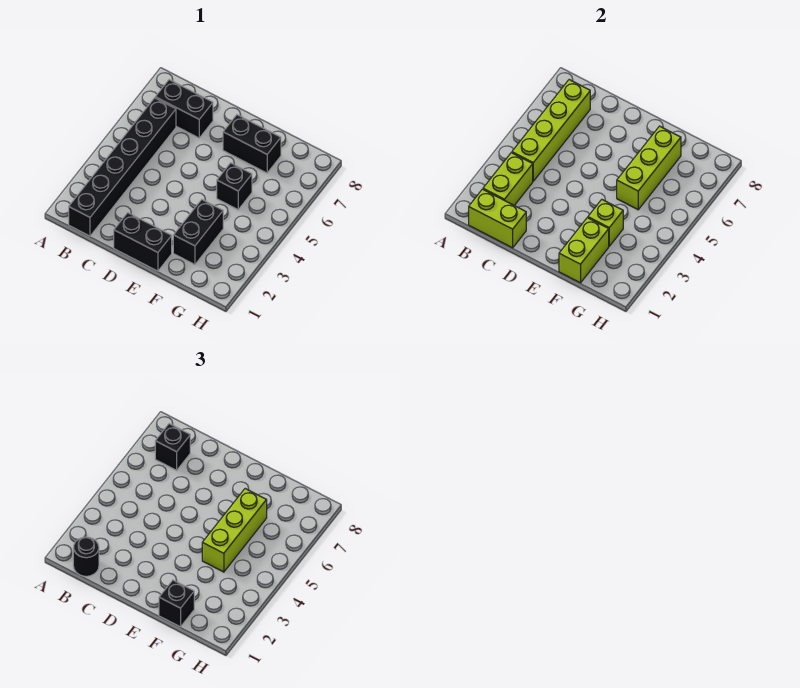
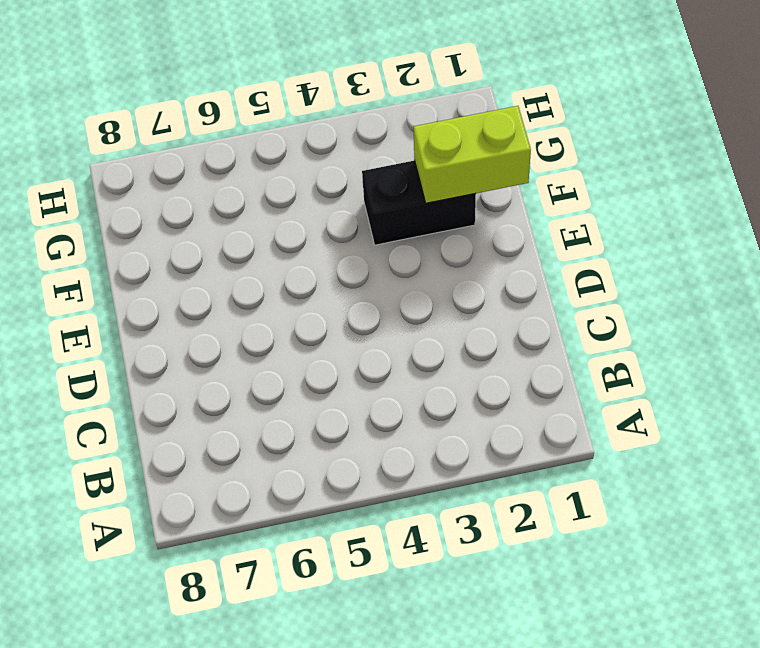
none -> black 1x6 brick [69,98,176,236]
none -> black 1x2 brick [155,80,213,138]
none -> black 1x2 brick [114,213,172,271]

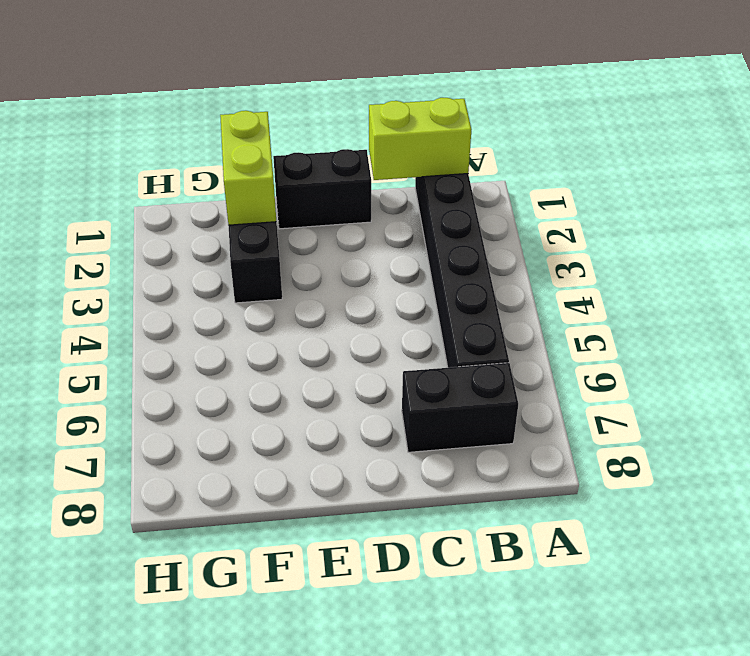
none -> black 1x2 brick [223,115,281,173]
none -> black 1x1 brick [217,163,252,210]
none -> lime 1x2 brick [483,153,533,205]

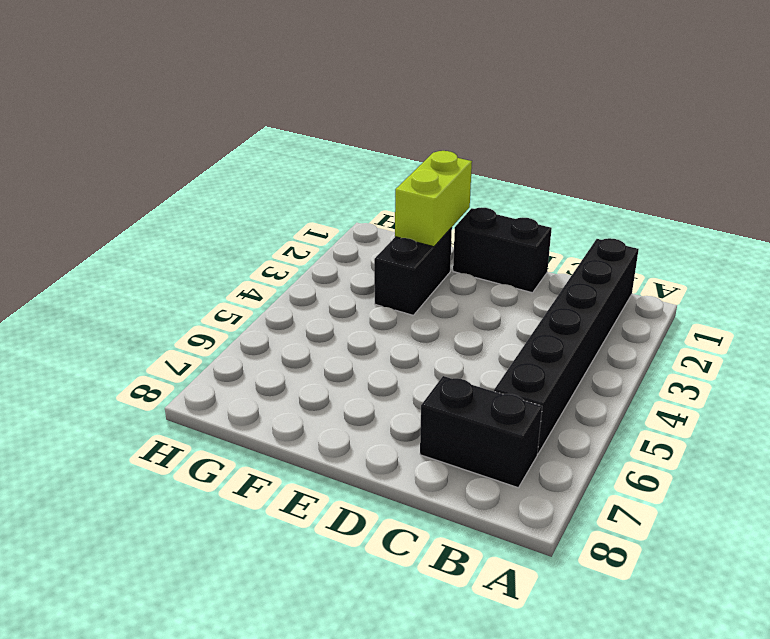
none -> black 1x2 brick [223,115,281,173]
none -> black 1x1 brick [217,163,252,210]
none -> lime 1x2 brick [469,189,526,248]

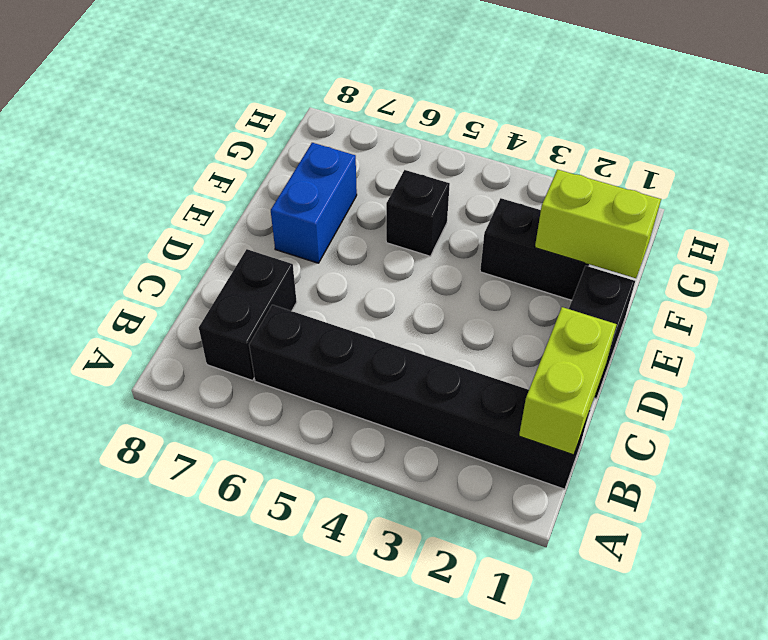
blue 1x2 brick [271,143,357,263] -> black 1x2 brick [223,115,281,173]
none -> lime 1x2 brick [483,153,533,205]
none -> lime 1x4 brick [512,80,590,181]
none -> lime 1x1 brick [588,200,623,246]

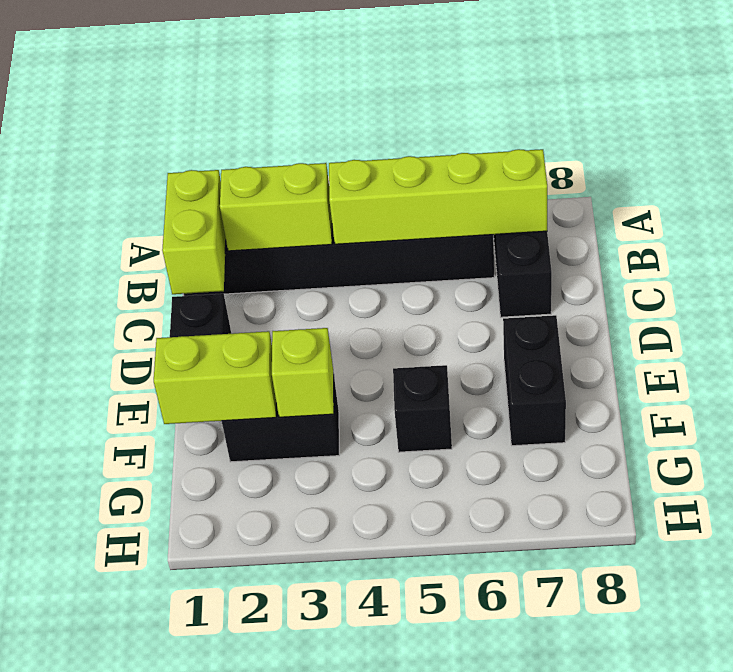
none -> lime 1x3 brick [617,126,681,210]
none -> black 1x1 round brick [73,537,99,576]
none -> black 1x1 brick [155,424,190,470]

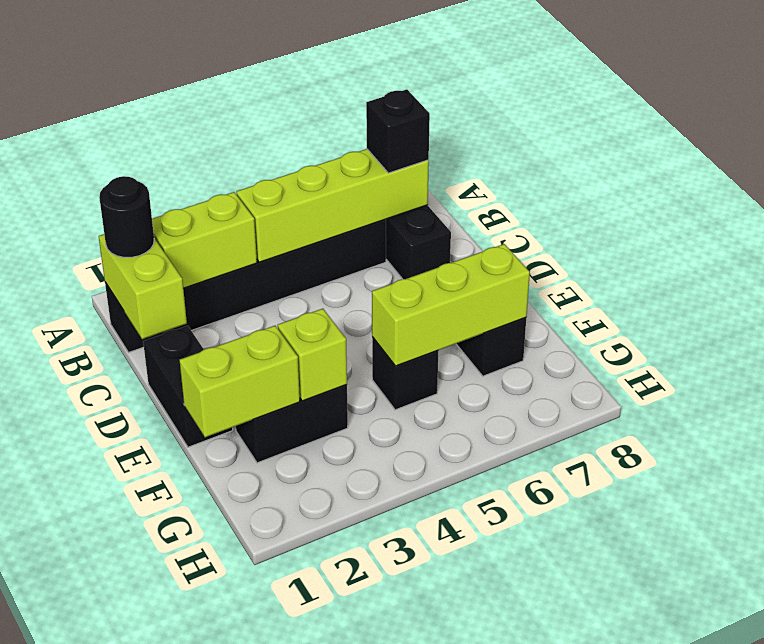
none -> black 1x1 brick [159,580,194,627]
none -> lime 1x3 brick [202,489,267,572]

